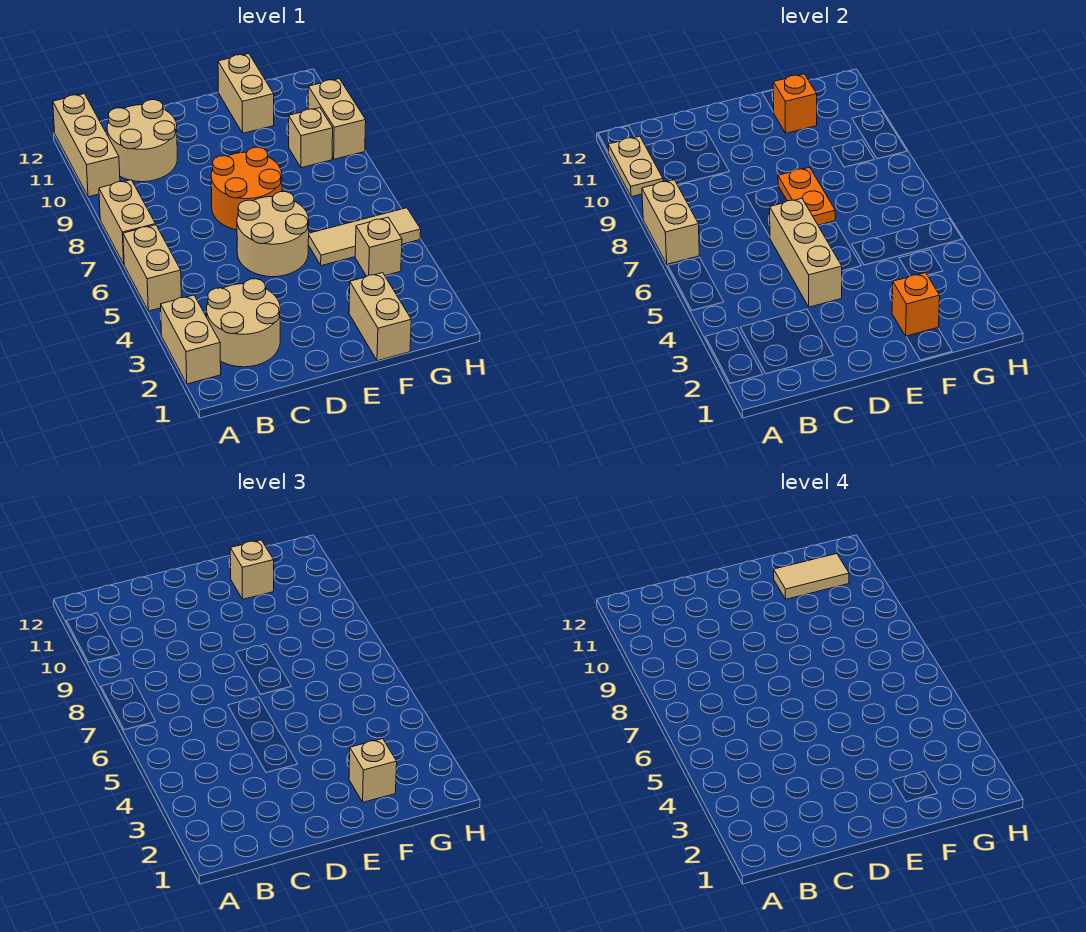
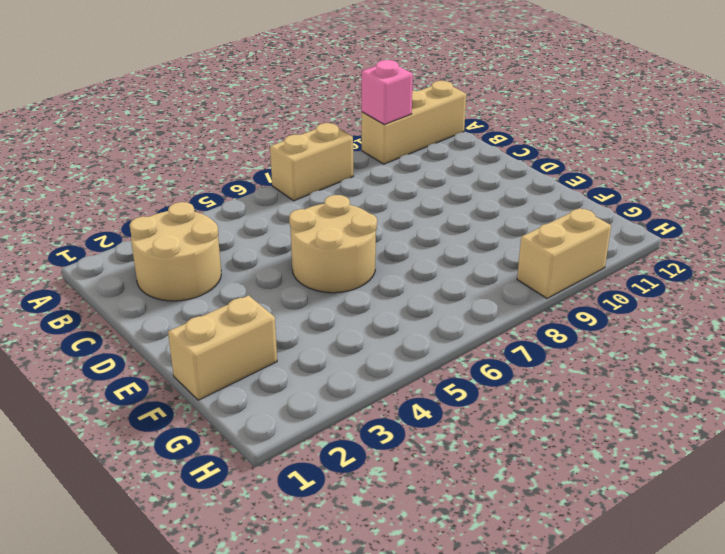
pink 1x1 brick [362,60,413,125] -> tan 1x2 plate [608,136,663,197]
none -> tan 1x2 brick [161,295,221,384]
none -> tan 1x2 brick [123,225,181,311]
none -> tan 2x2 round brick [107,100,177,182]

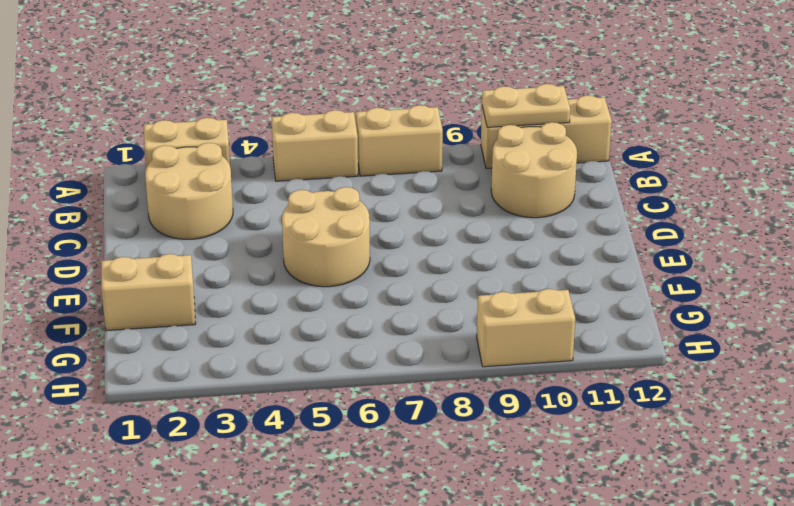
none -> orange 2x2 round brick [211,147,282,230]
none -> tan 1x3 tile [308,208,421,266]
none -> tan 1x2 brick [218,54,274,133]

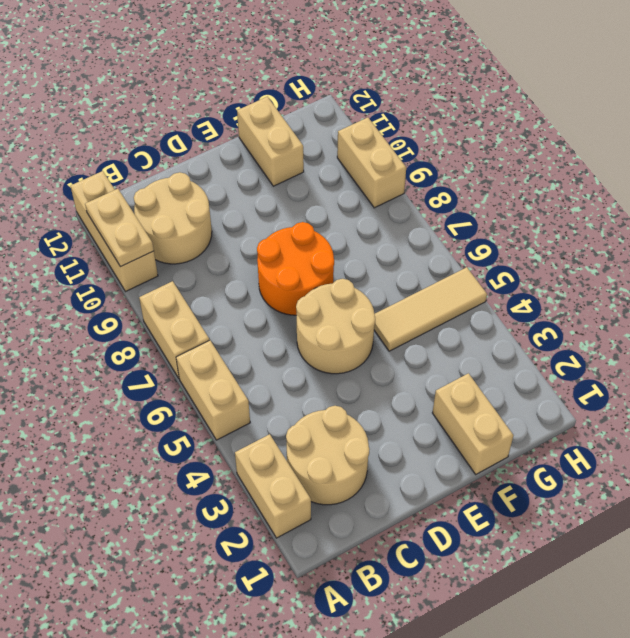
none -> tan 1x1 brick [355,217,402,276]
none -> tan 1x1 brick [289,108,333,168]
none -> tan 1x2 brick [642,180,699,264]

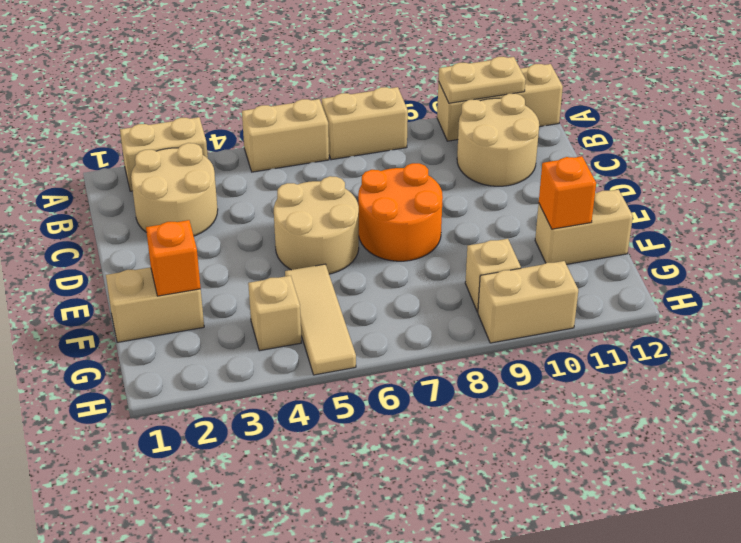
none -> tan 1x2 brick [642,180,699,264]
none -> tan 1x3 brick [770,198,842,307]
none -> orange 1x2 plate [778,167,835,225]

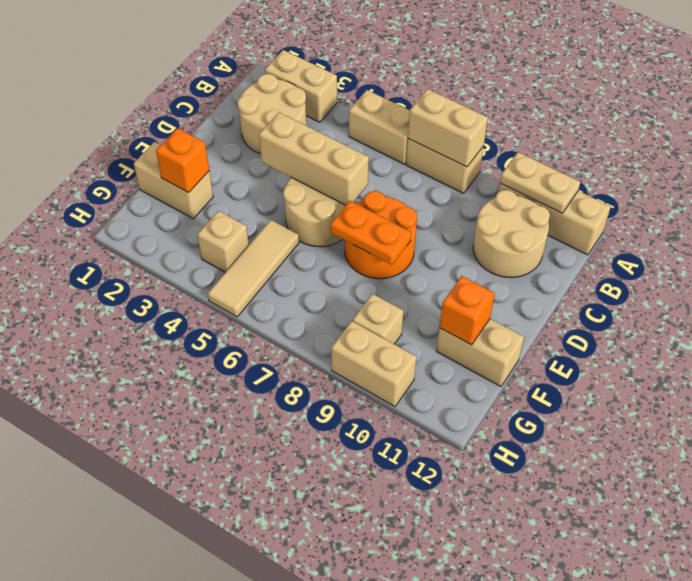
none -> tan 1x1 brick [349,739,397,802]
none -> tan 1x1 brick [230,540,274,599]
none -> tan 1x2 tile [774,554,849,599]

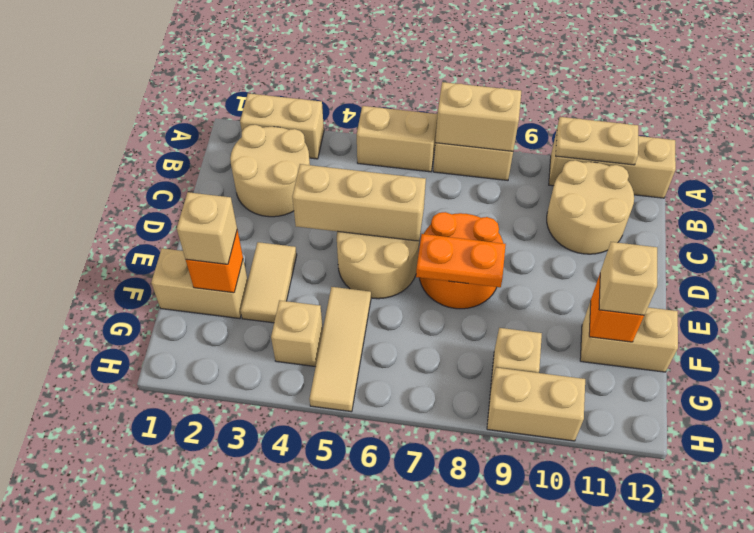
tan 1x2 tile [241,242,297,323] -> tan 1x2 tile moved to [774,554,849,599]

